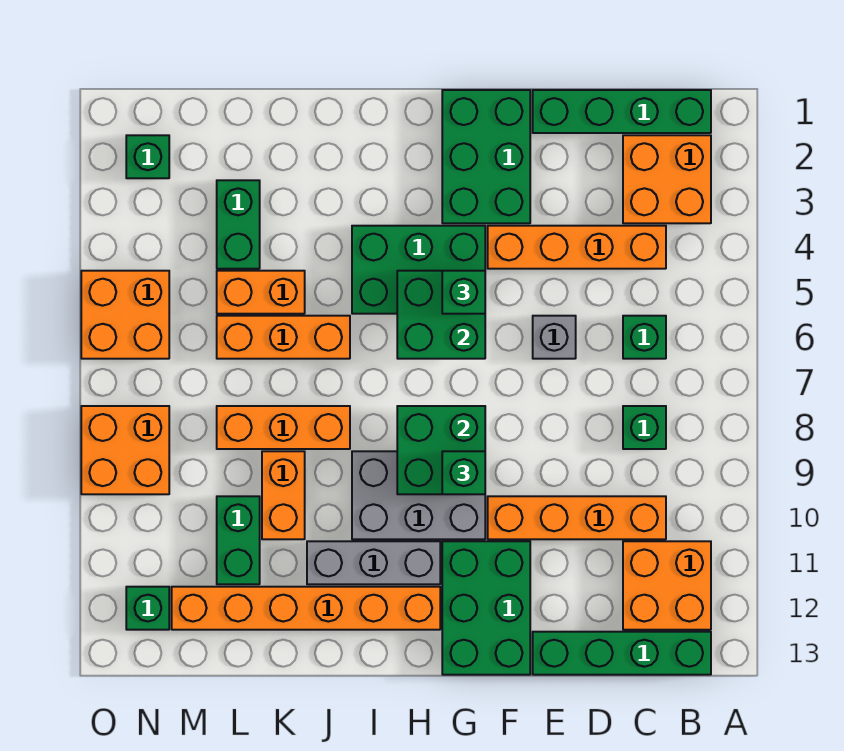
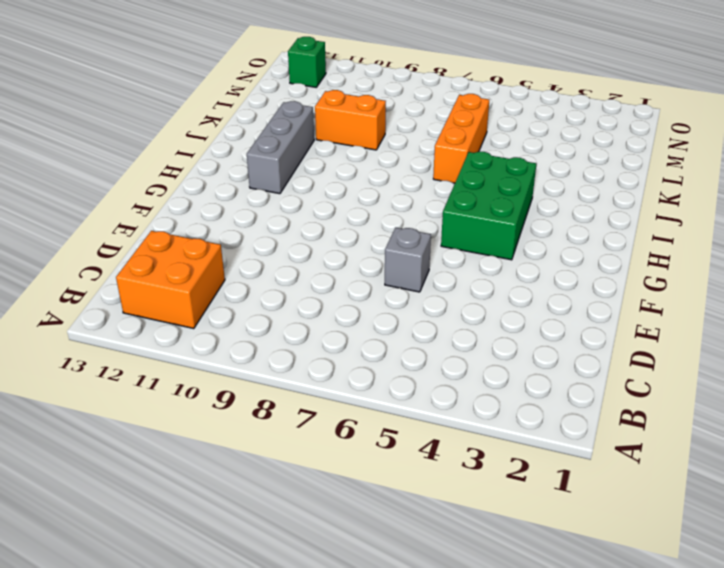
none -> green 1x4 brick [533,90,711,133]
none -> orange 2x2 brick [623,135,711,223]
none -> green 1x4 brick [533,632,711,675]

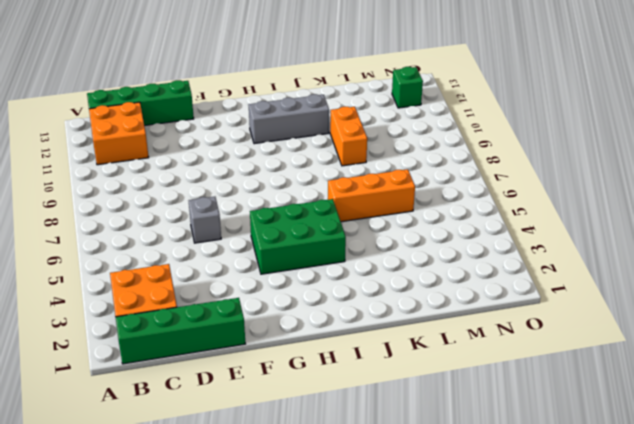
none -> orange 1x4 brick [488,226,666,269]
none -> green 1x1 brick [623,316,666,359]
none -> green 1x1 brick [623,406,666,449]

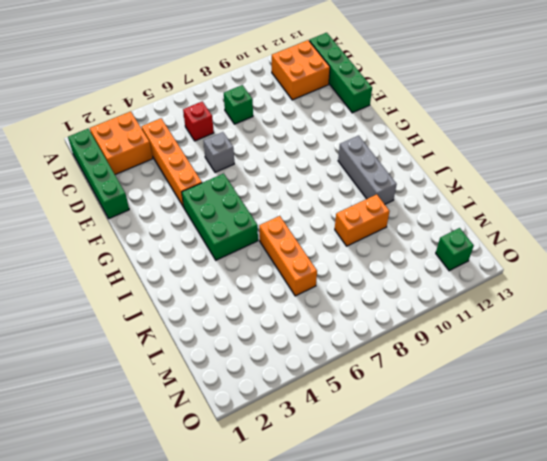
red 1x1 brick [183,102,214,141] -> green 1x1 brick [623,316,666,359]
none -> orange 1x4 brick [488,496,666,539]
none -> green 2x3 brick [442,90,530,223]
none -> green 2x3 brick [442,541,530,675]

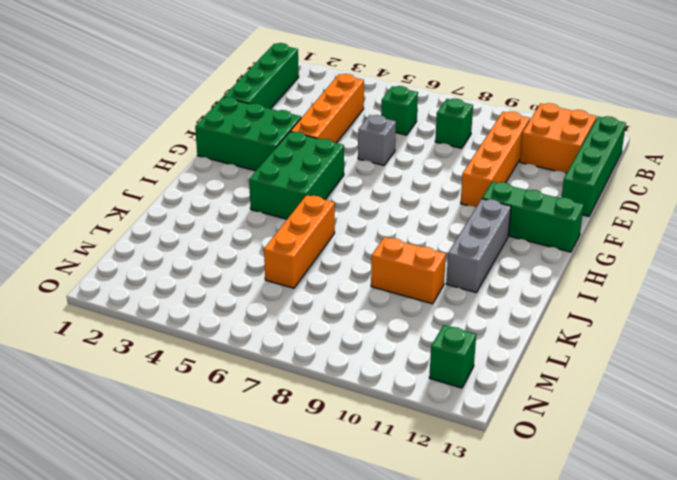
green 1x3 brick [482,182,584,252] -> green 2x3 brick [442,541,530,675]
none -> orange 2x2 brick [623,135,711,223]
none -> grey 2x3 brick [352,451,485,539]
none -> orange 1x6 brick [172,587,440,630]

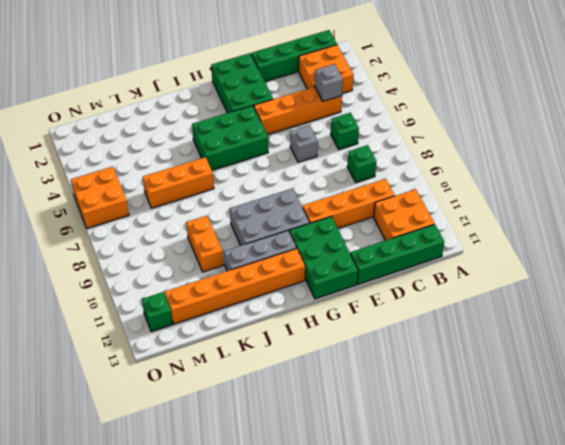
grey 1x1 brick [315,64,343,101] -> none
none -> orange 1x3 brick [217,406,350,449]
none -> orange 1x2 brick [217,271,305,314]
none -> green 1x2 brick [217,180,260,269]

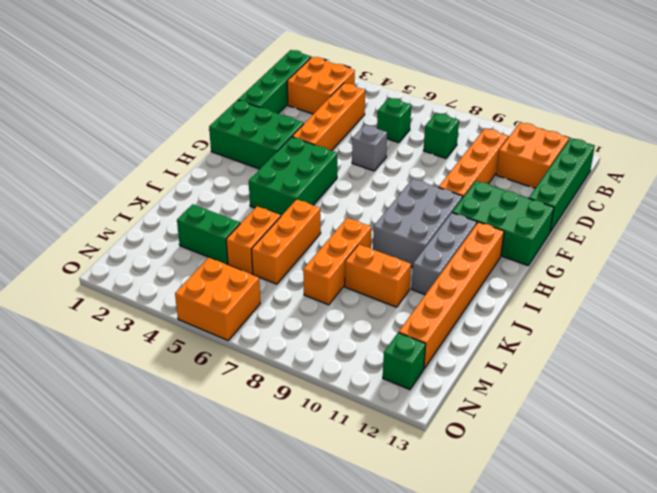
none -> green 1x2 brick [217,496,260,584]
none -> green 1x1 brick [126,135,169,178]
none -> orange 2x2 brick [81,406,169,494]

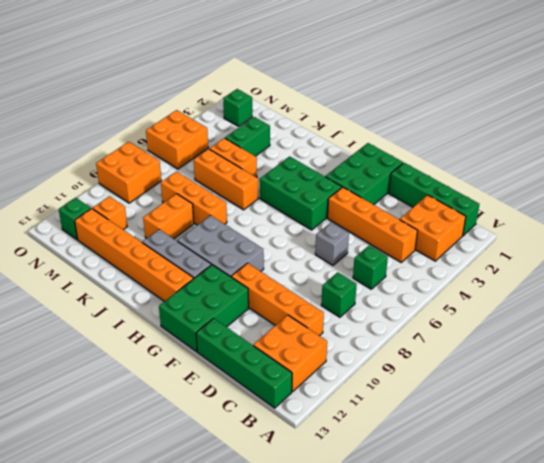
orange 1x1 brick [93,196,127,230] -> none
none -> green 1x2 brick [217,496,260,584]
none -> green 2x2 brick [397,271,485,359]
none -> green 2x2 brick [397,406,485,494]

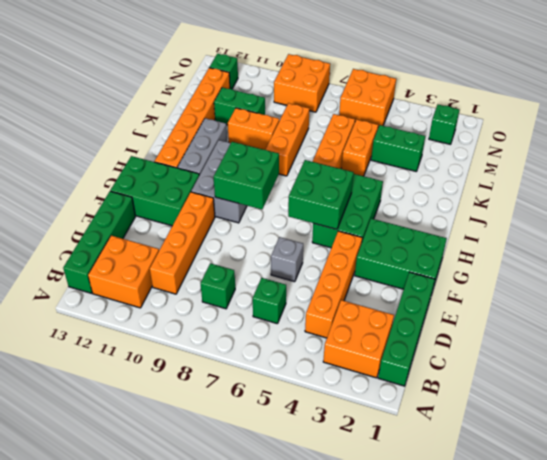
none -> green 1x1 brick [442,271,485,314]
none -> green 1x1 brick [442,451,485,494]

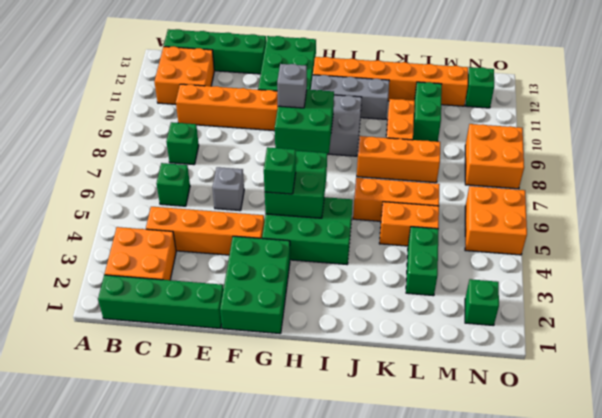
grey 1x1 brick [277,64,307,108] -> green 1x1 brick [442,451,485,494]

